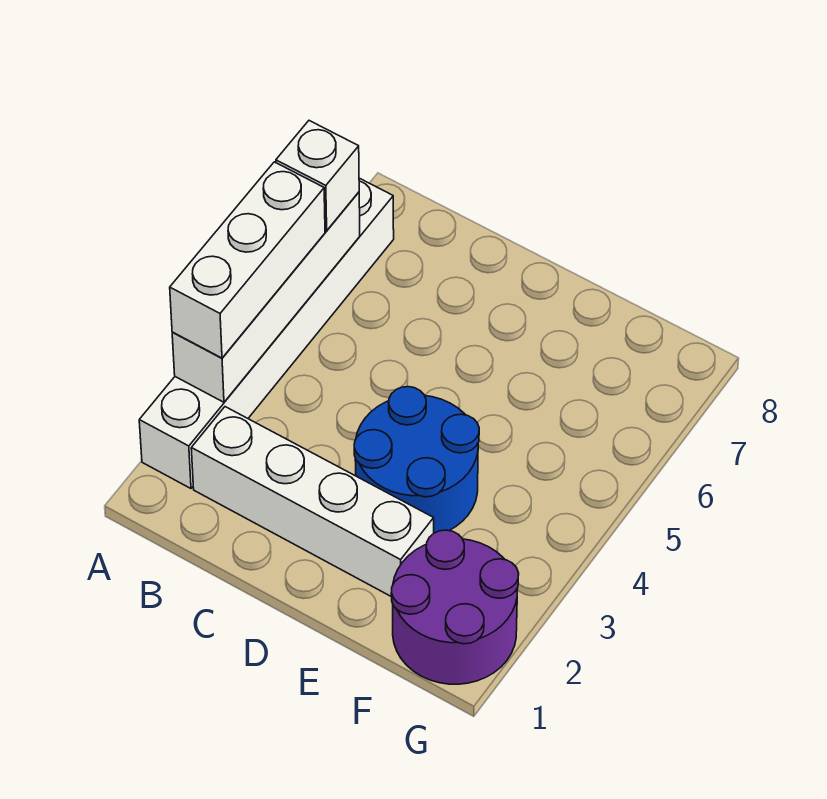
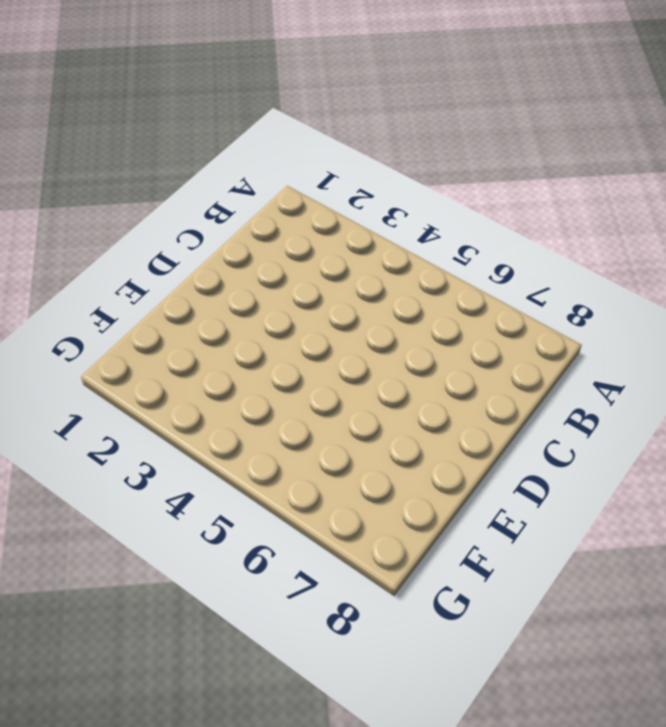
none -> white 1x6 brick [139,178,394,488]
none -> white 1x4 brick [191,407,434,596]

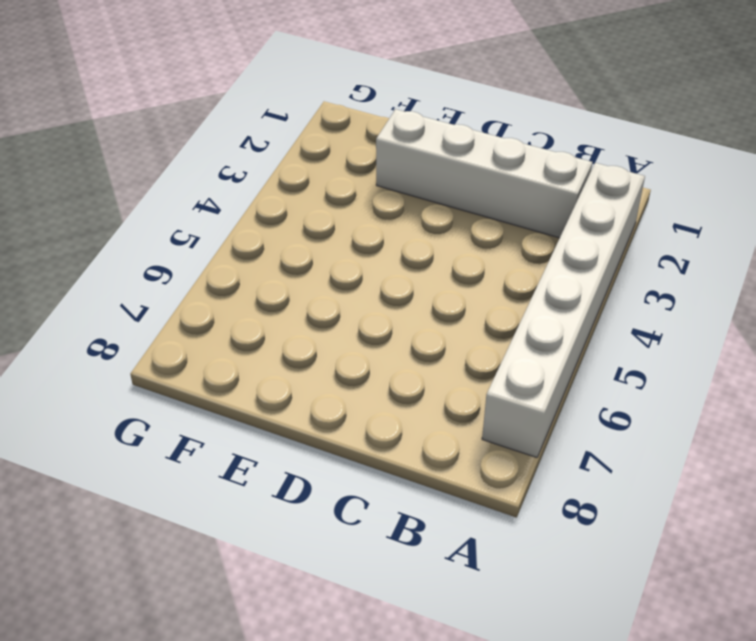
none -> blue 2x2 round brick [354,387,479,533]
none -> purple 2x2 round brick [391,530,519,684]

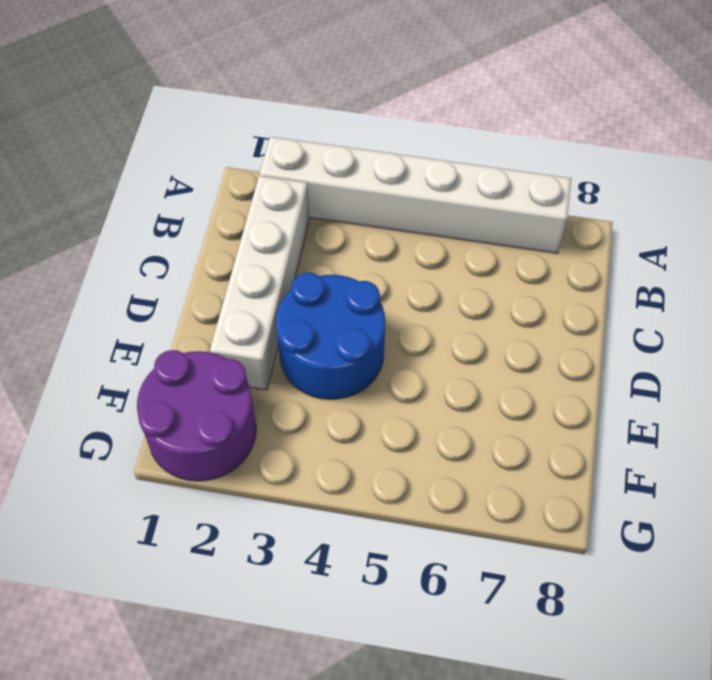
none -> white 1x4 brick [172,192,360,402]
none -> white 1x3 brick [170,162,325,358]

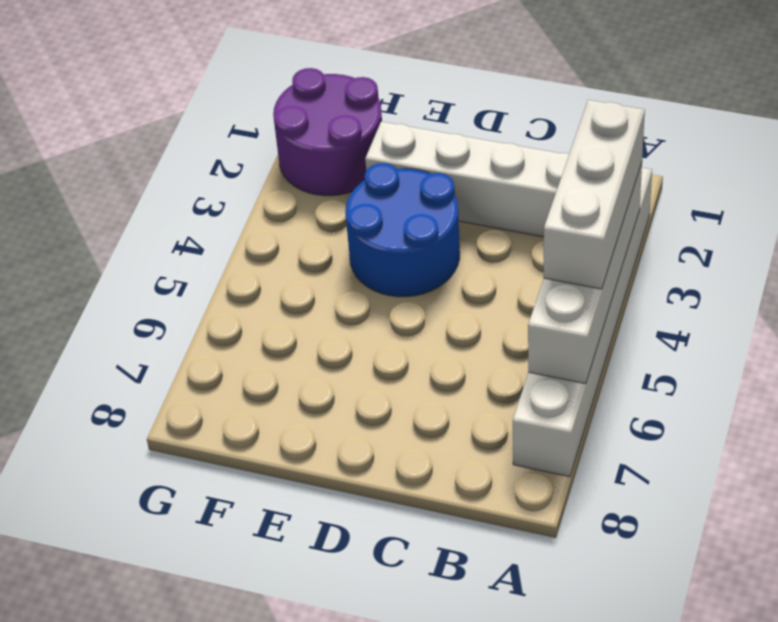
none -> white 1x1 brick [276,121,359,231]

